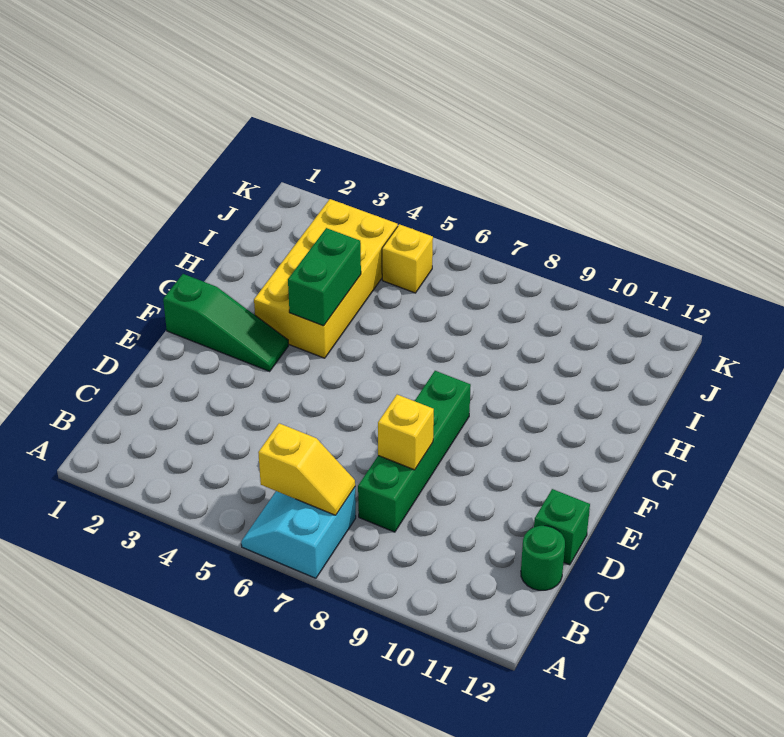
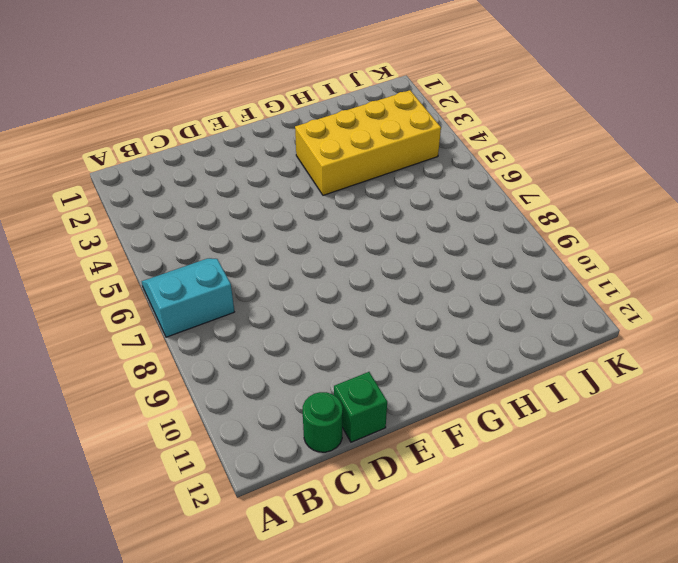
none -> green 1x4 brick [358,371,471,532]
none -> green 1x3 slope [163,274,288,371]

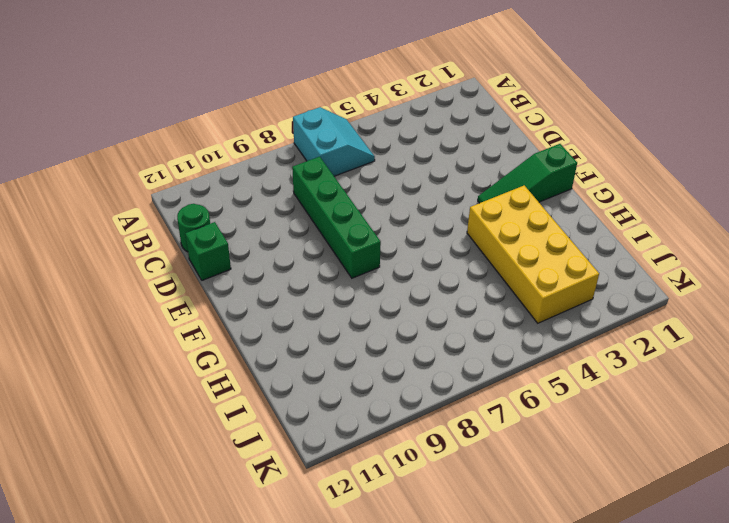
none -> yellow 1x1 brick [382,224,433,293]
none -> yellow 1x2 slope [258,423,355,515]

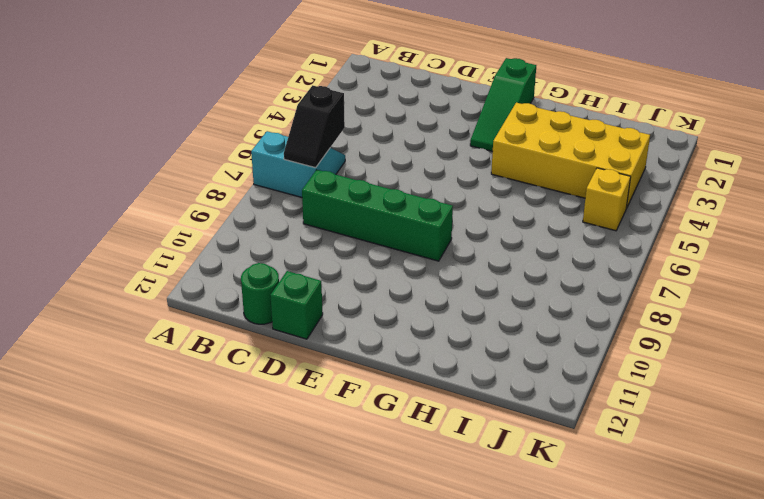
black 1x2 slope [284,85,345,168] -> yellow 1x2 slope [258,423,355,515]
none -> yellow 1x1 brick [378,395,434,470]
none -> green 1x2 brick [288,228,361,326]

